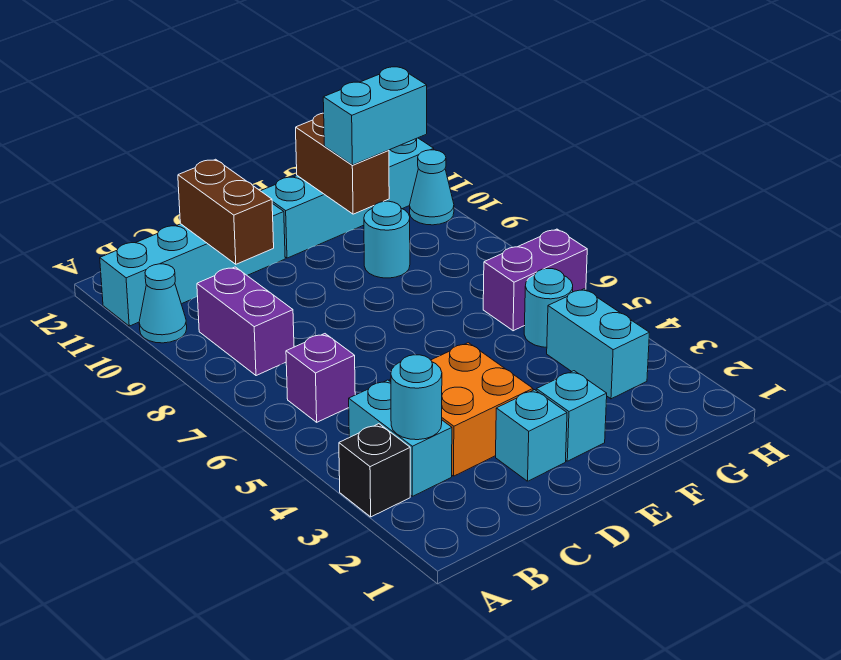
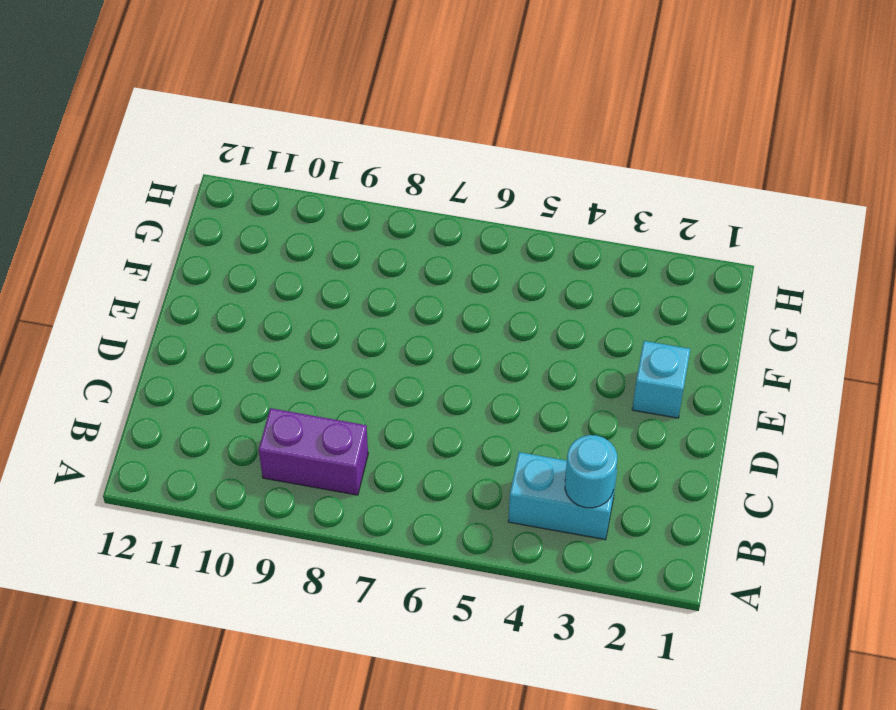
none -> black 1x1 brick [339,424,410,517]
none -> cyan 1x1 cone [139,264,187,343]
none -> cyan 1x4 brick [100,203,285,326]

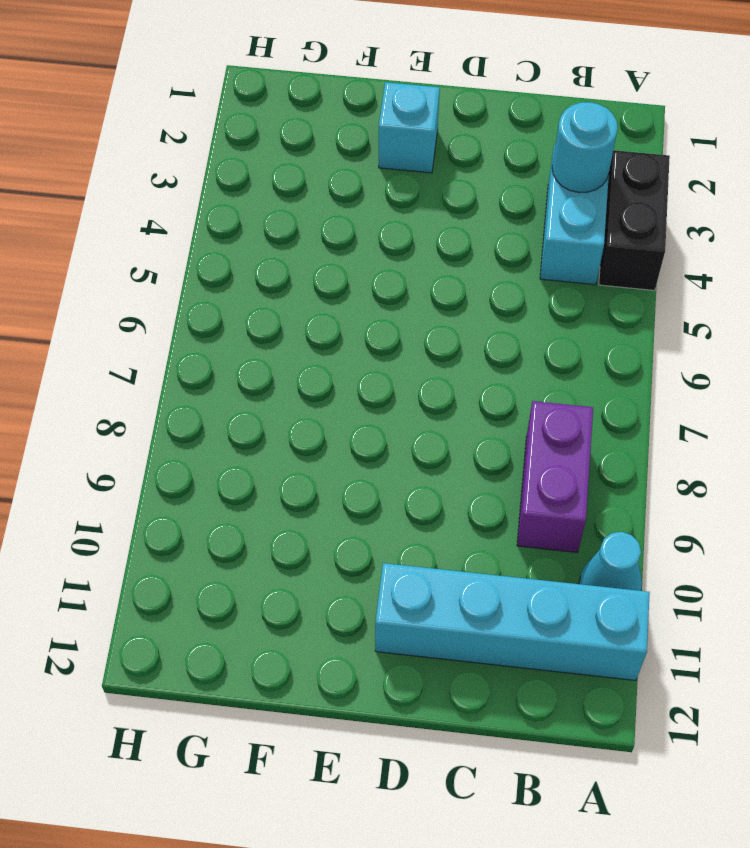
black 1x2 brick [599,150,670,290] -> black 1x1 brick [339,424,410,517]
none -> purple 1x1 brick [286,334,355,422]
none -> orange 2x2 brick [390,343,533,476]
none -> cyan 1x1 brick [496,390,567,481]

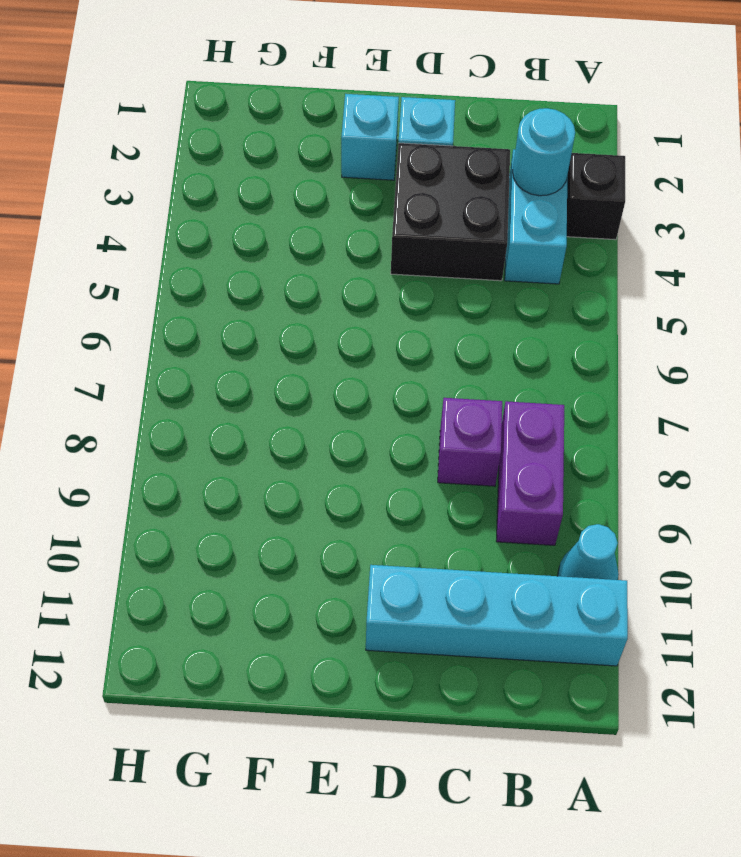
black 2x2 brick [391,143,510,281] -> orange 2x2 brick [390,343,533,476]
purple 1x1 brick [438,398,502,486] -> purple 1x1 brick moved to [286,334,355,422]
none -> cyan 1x4 brick [261,138,434,258]
none -> cyan 1x1 round brick [364,201,410,278]
none -> cyan 1x2 brick [547,289,649,399]

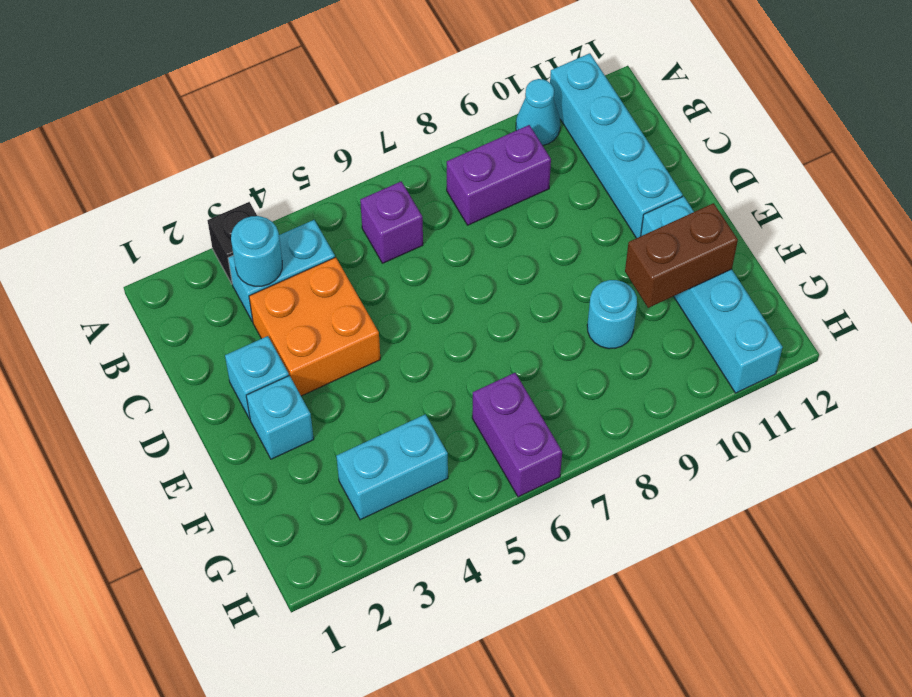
none -> cyan 1x1 round brick [524,269,573,347]
none -> cyan 1x1 cone [410,150,454,225]
none -> brown 1x2 brick [178,159,274,264]

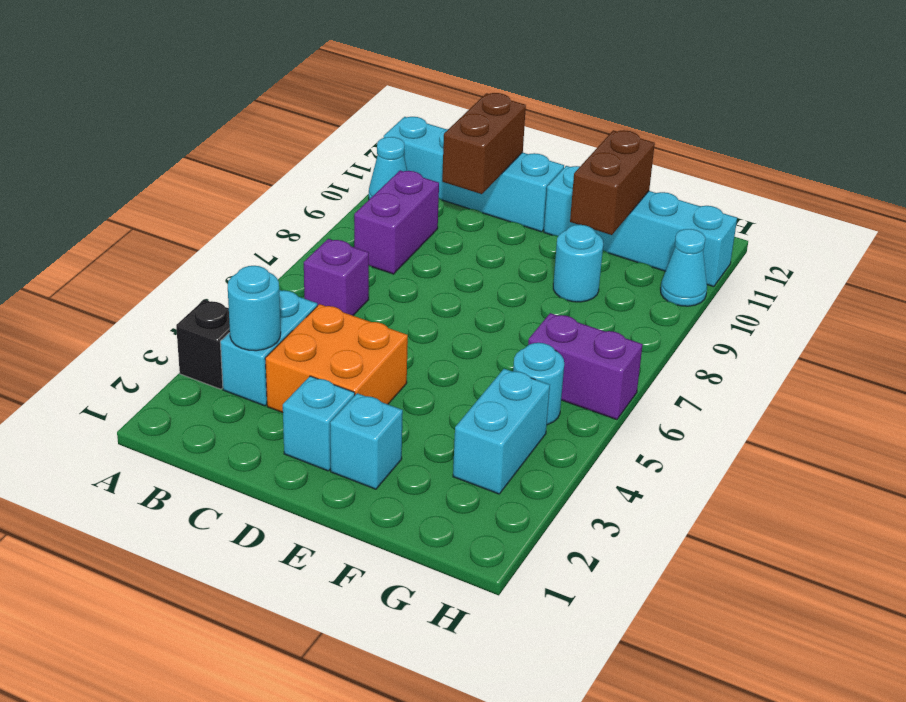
none -> cyan 1x2 brick [323,67,427,165]

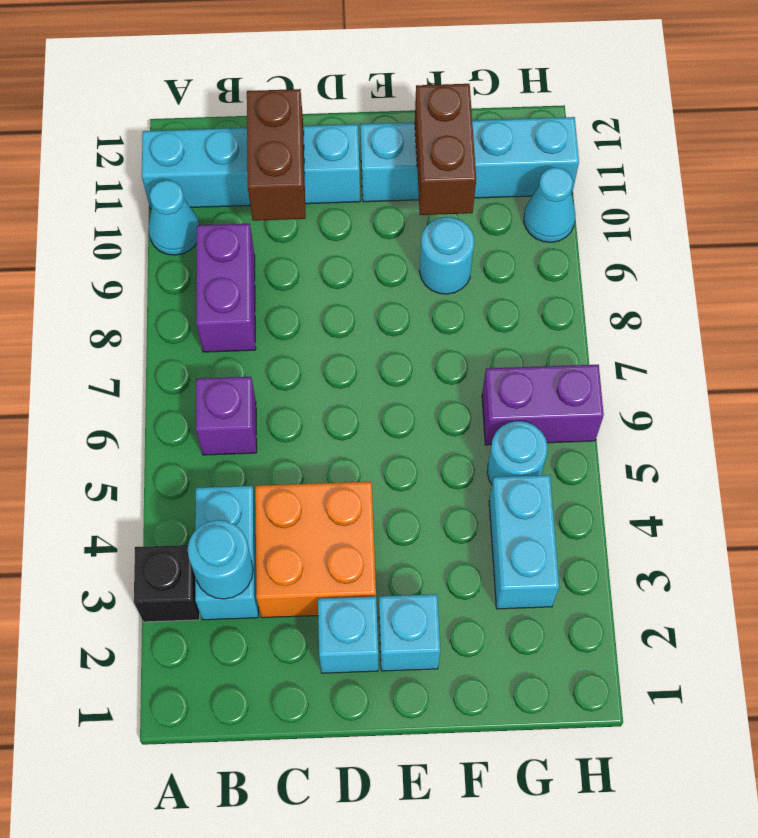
none -> cyan 1x2 brick [323,67,427,165]

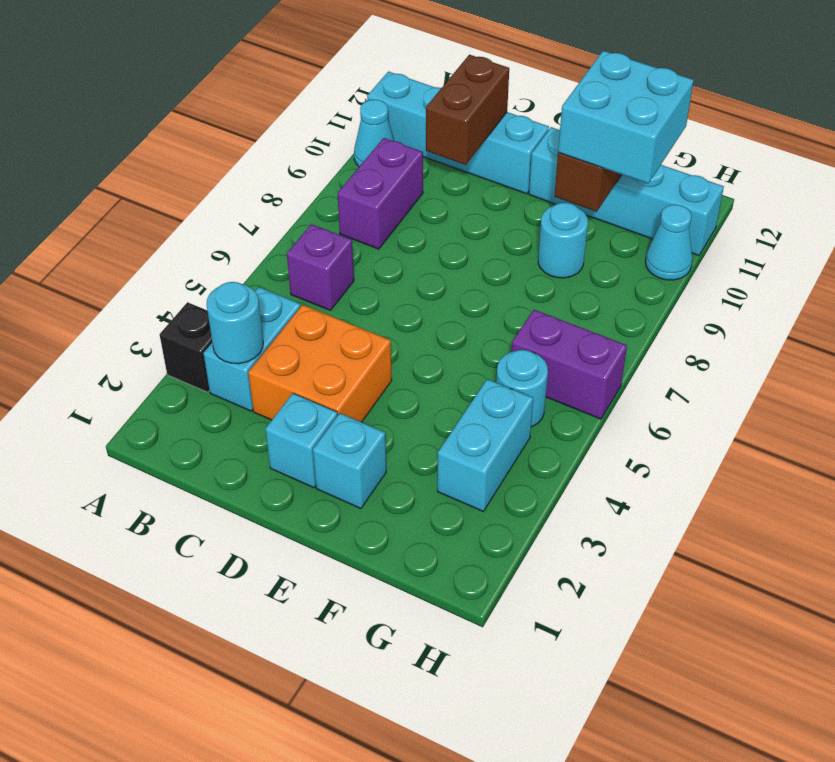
cyan 2x2 brick [558,51,694,183] -> cyan 1x2 brick [323,67,427,165]

